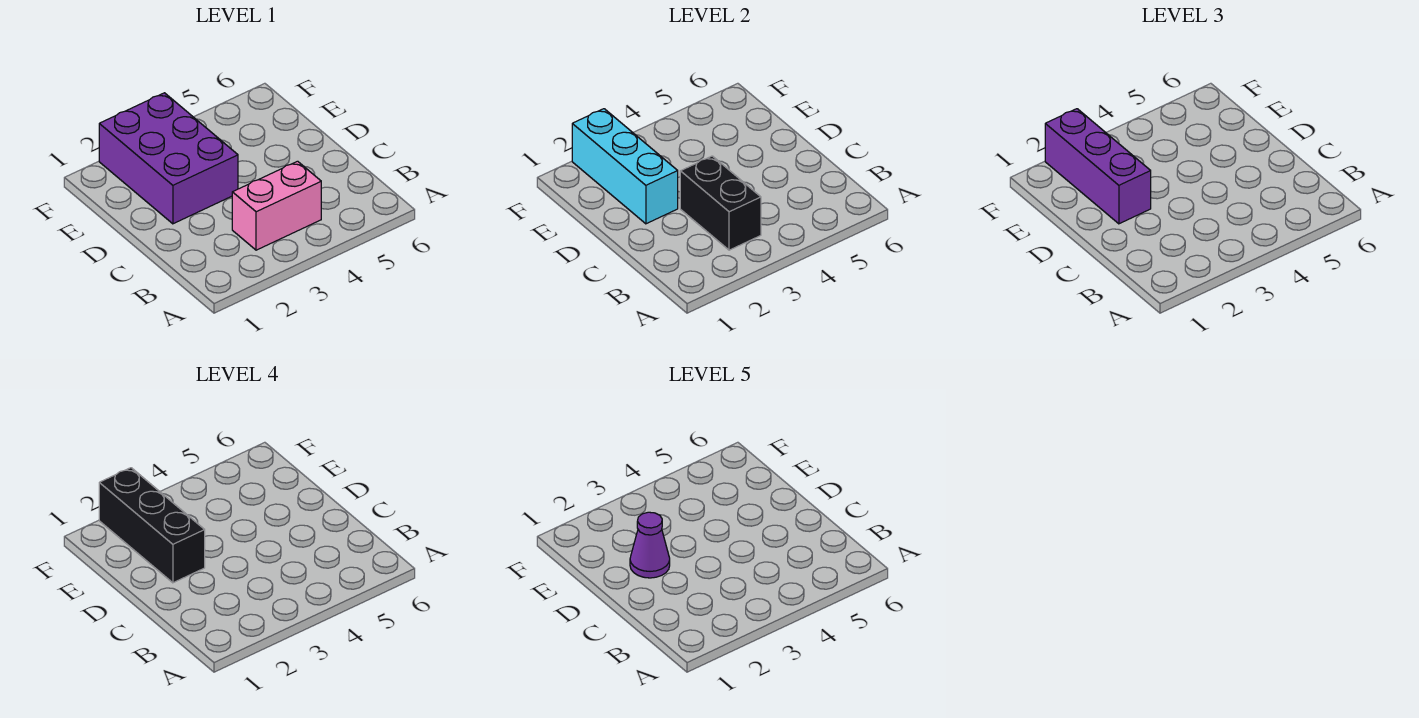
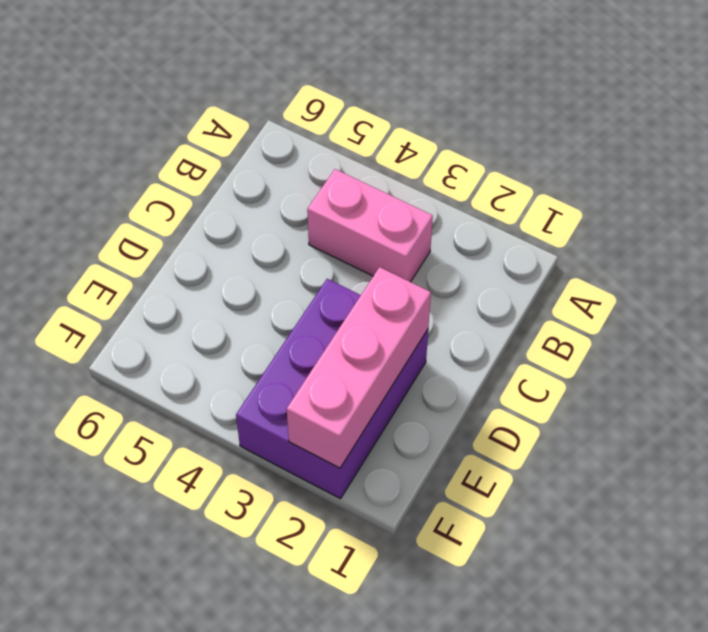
pink 1x3 brick [287,267,431,468] -> cyan 1x3 brick [572,109,678,224]
none -> black 1x2 brick [680,156,761,250]
none -> purple 1x3 brick [1045,109,1151,224]

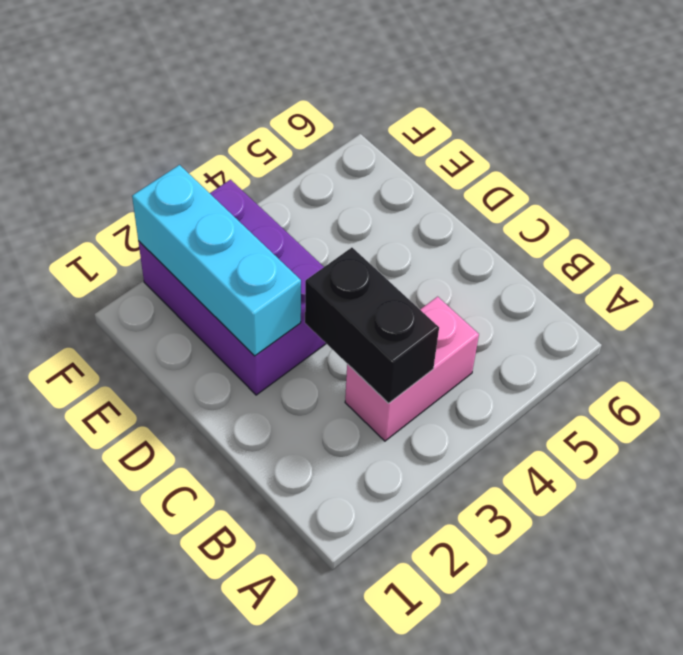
none -> purple 1x3 brick [1045,109,1151,224]
none -> black 1x3 brick [99,468,205,583]

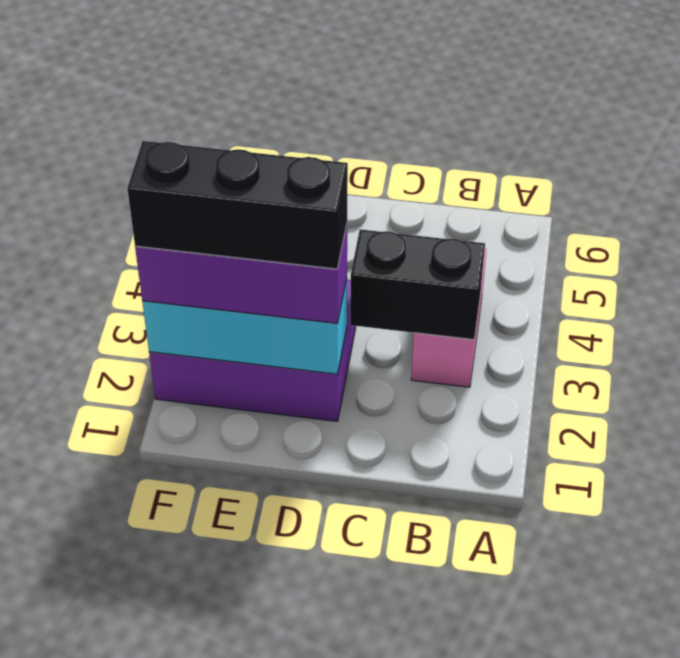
none -> purple 1x1 cone [630,512,670,578]

